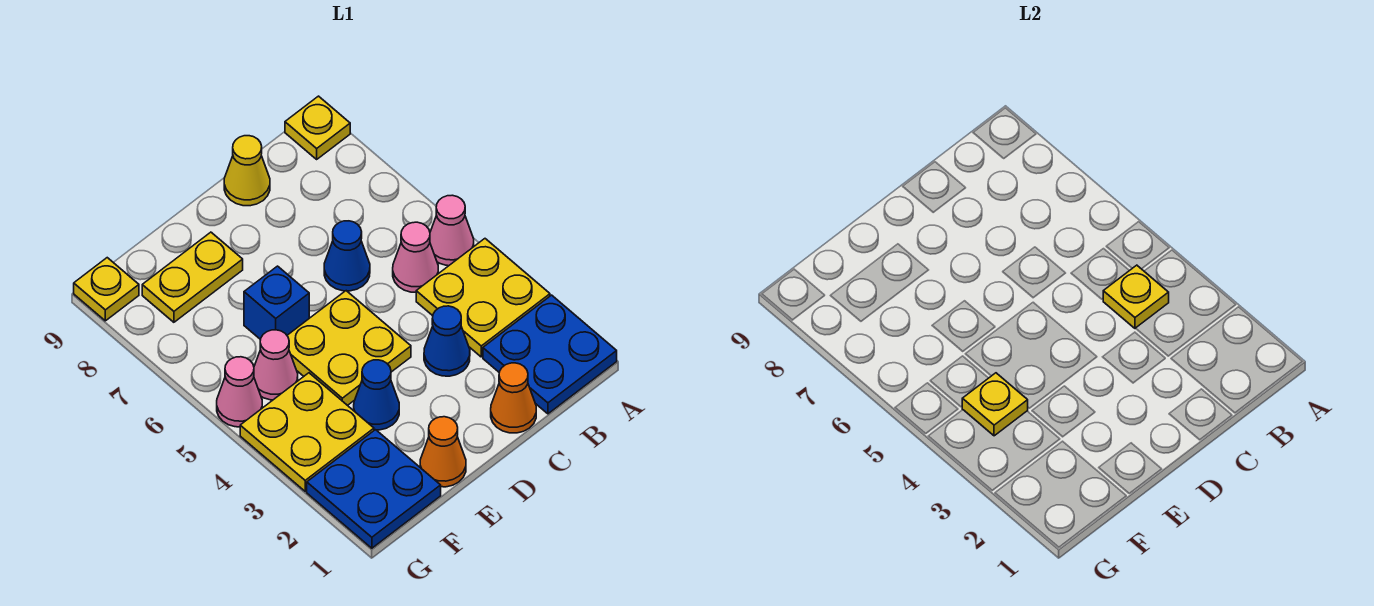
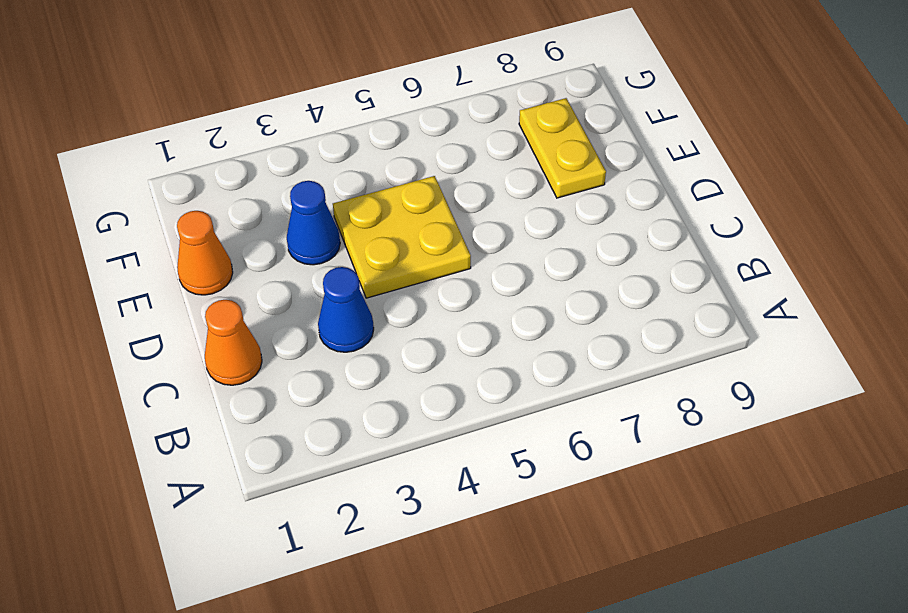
none -> blue 2x2 plate [483,295,617,414]
none -> yellow 2x2 plate [416,239,550,357]
none -> pink 1x1 cone [430,195,474,266]

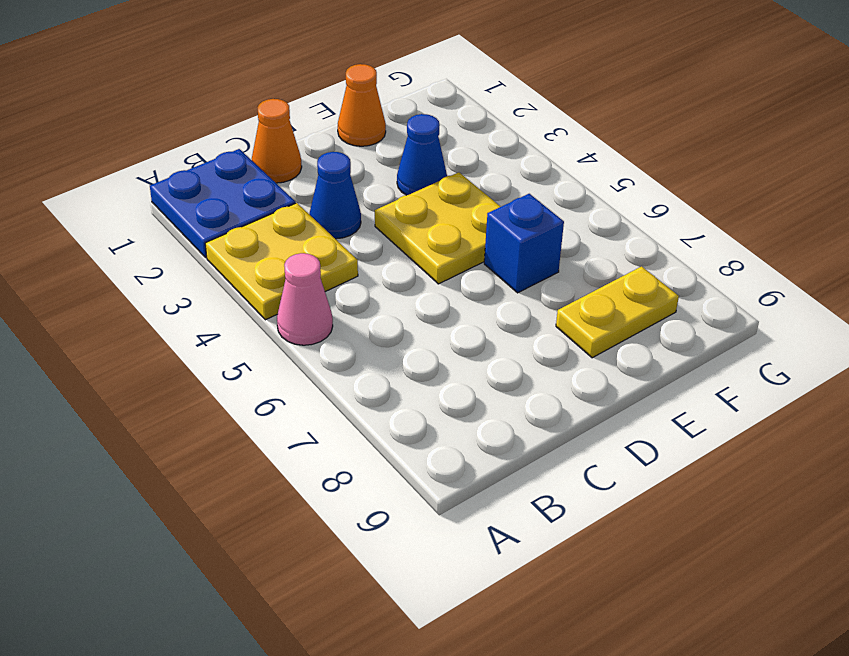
none -> yellow 1x1 plate [285,96,350,159]
none -> pink 1x1 cone [393,222,438,292]
none -> blue 1x1 cone [324,221,370,291]

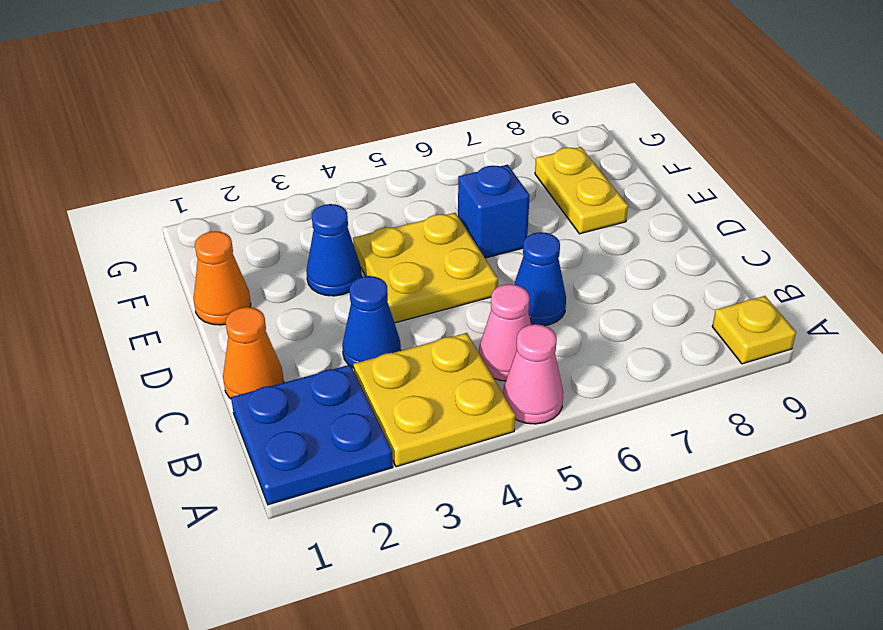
none -> yellow 1x1 cone [224,136,270,206]
none -> blue 2x2 plate [307,430,441,548]
none -> yellow 2x2 plate [240,373,374,491]

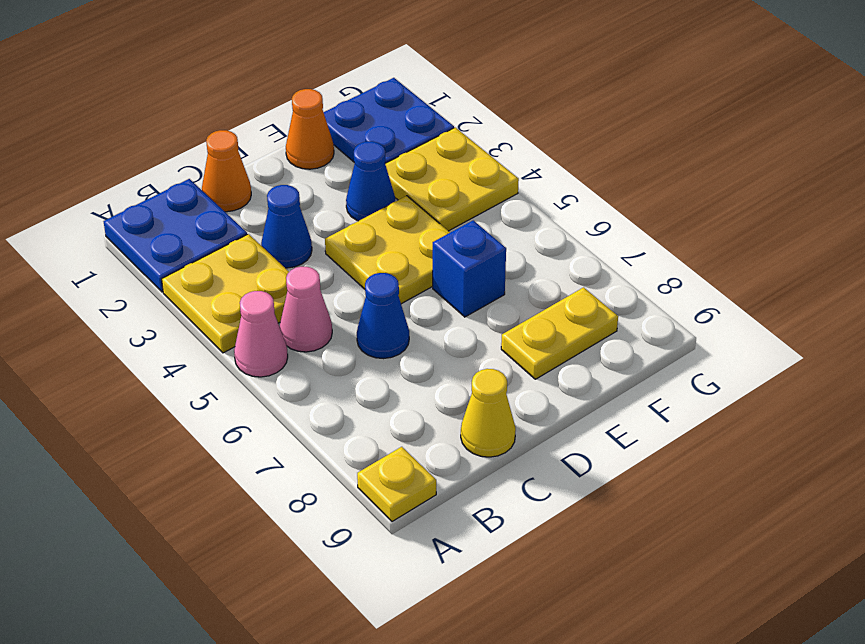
none -> pink 1x1 cone [254,330,298,400]
none -> pink 1x1 cone [217,357,262,427]
none -> yellow 1x1 plate [74,258,139,321]

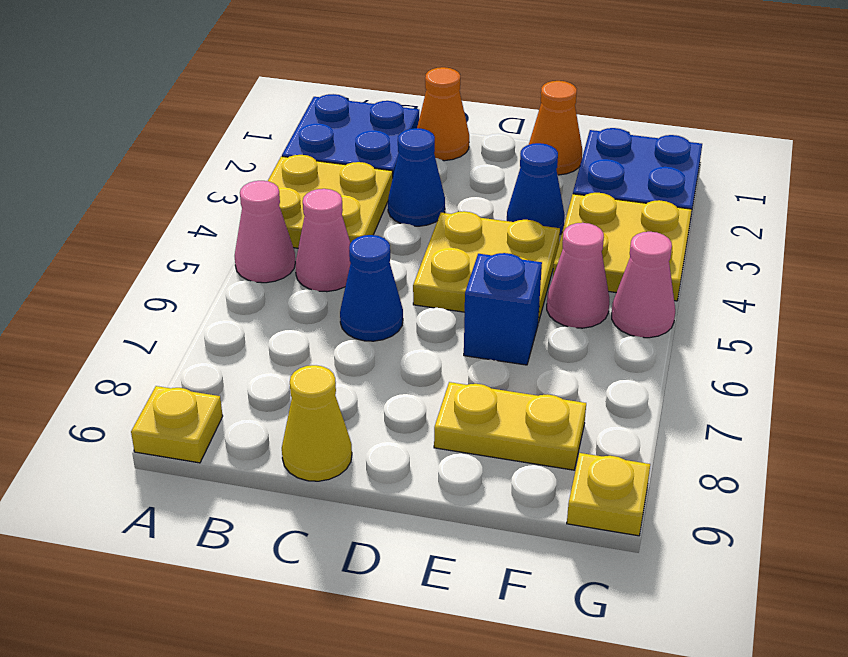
none -> yellow 1x1 plate [1103,265,1169,328]
none -> yellow 1x1 plate [962,373,1028,436]

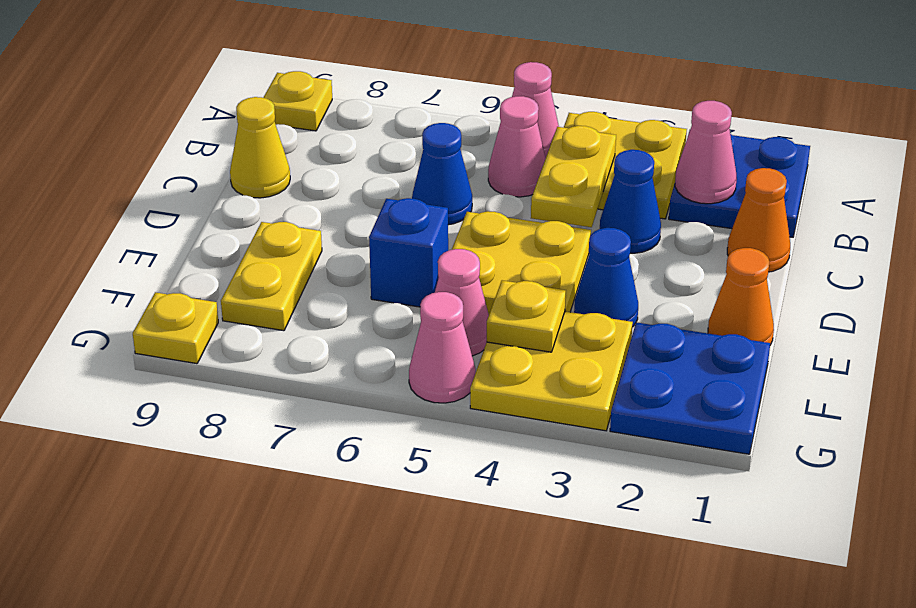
pink 1x1 cone [675,101,737,204] -> none
yellow 1x2 plate [531,126,616,227] -> yellow 1x1 plate [1103,265,1169,328]

